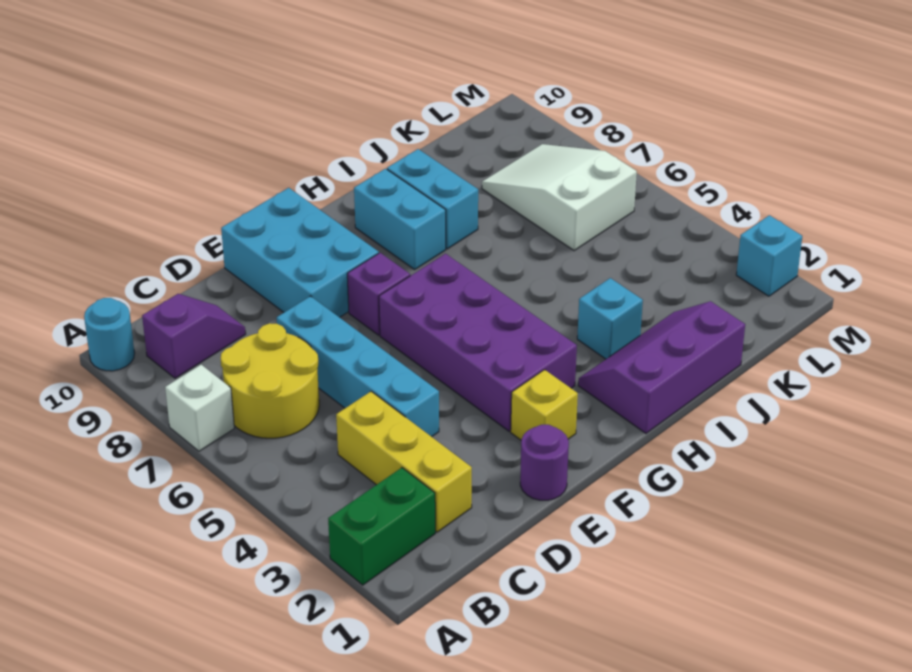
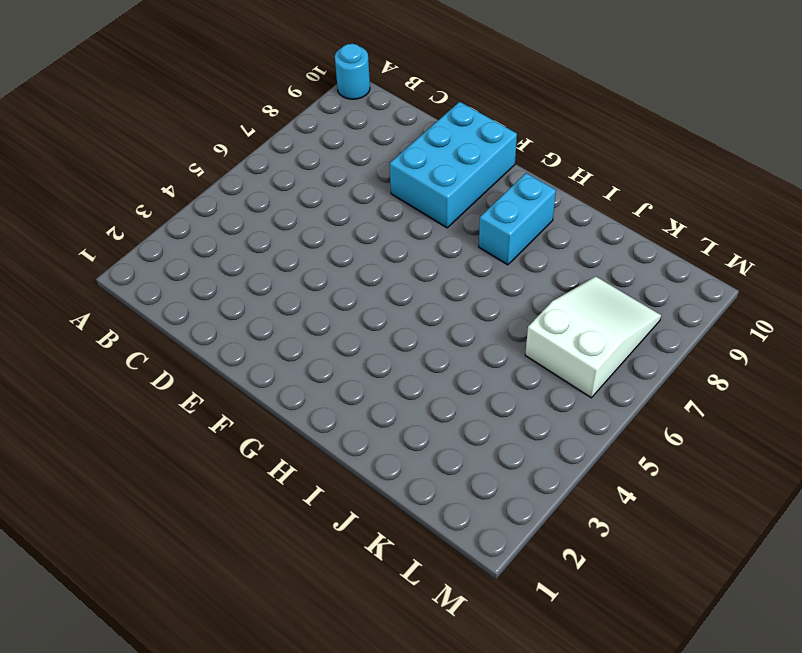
none -> green 1x2 brick [328,468,435,585]
none -> white 1x1 brick [165,365,234,451]
none -> yellow 2x2 round brick [221,323,319,438]

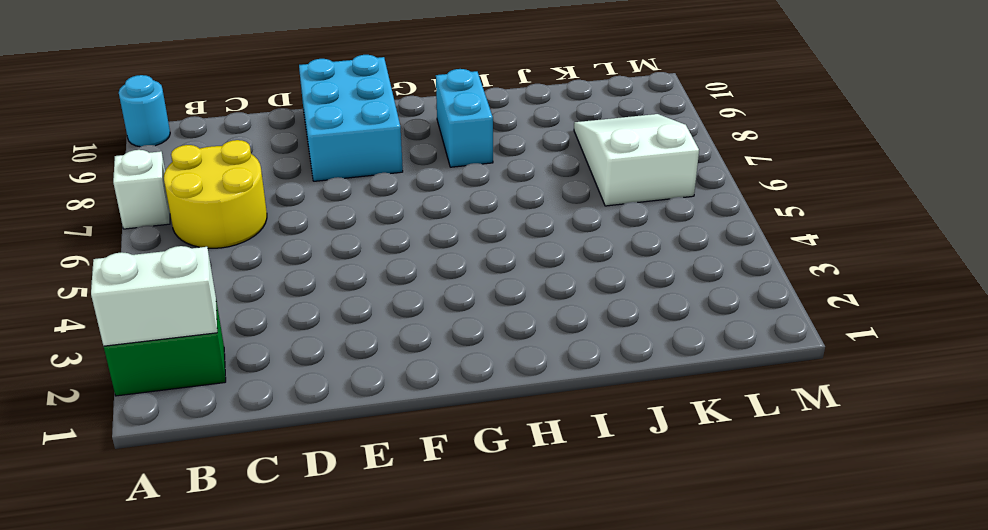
white 1x2 brick [91,246,217,346] -> none
none -> purple 1x2 slope [142,294,246,378]
none -> yellow 1x3 brick [336,391,472,532]
none -> cyan 1x4 brick [277,296,439,437]

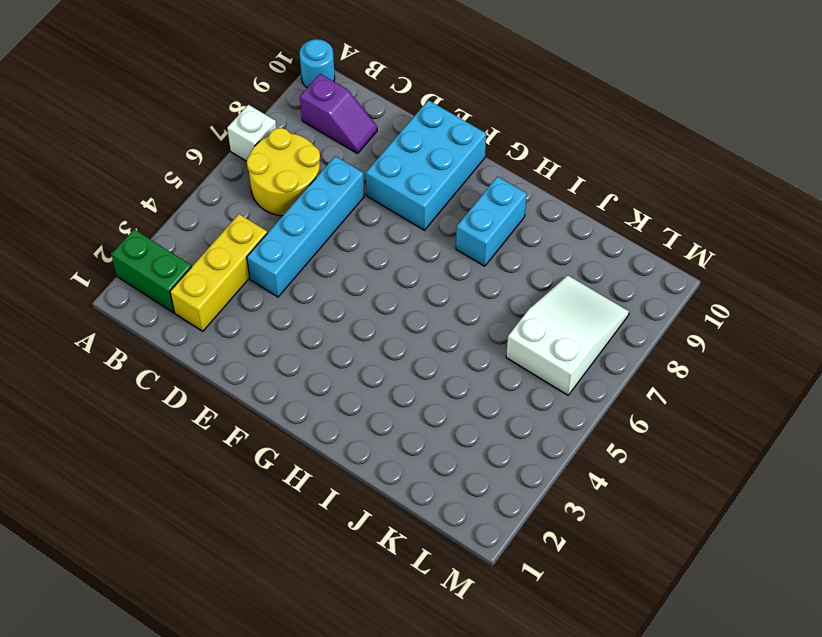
none -> purple 1x1 round brick [520,425,569,500]
none -> yellow 1x1 brick [511,370,578,440]
none -> purple 2x4 brick [379,254,577,431]

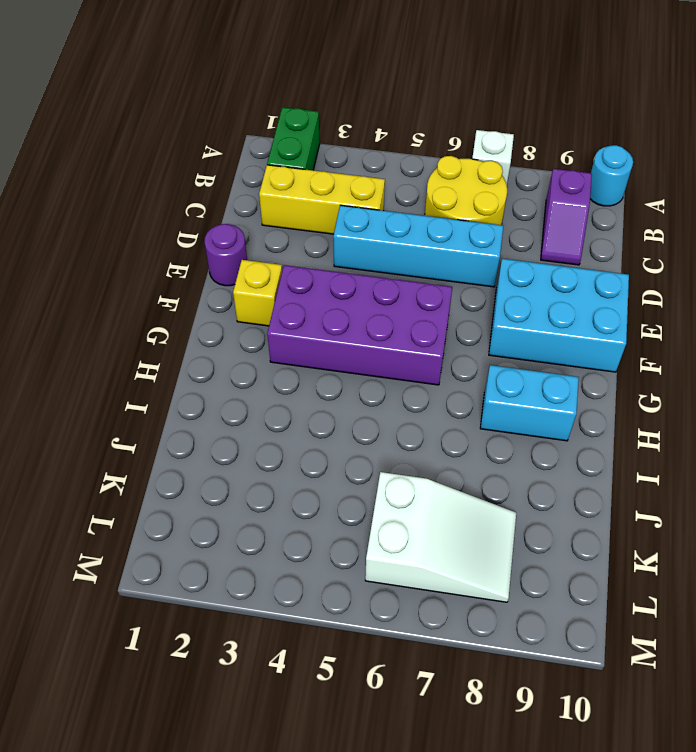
none -> purple 1x1 brick [347,253,410,335]
none -> purple 2x3 slope [578,301,745,433]
none -> cyan 1x1 brick [577,278,643,359]

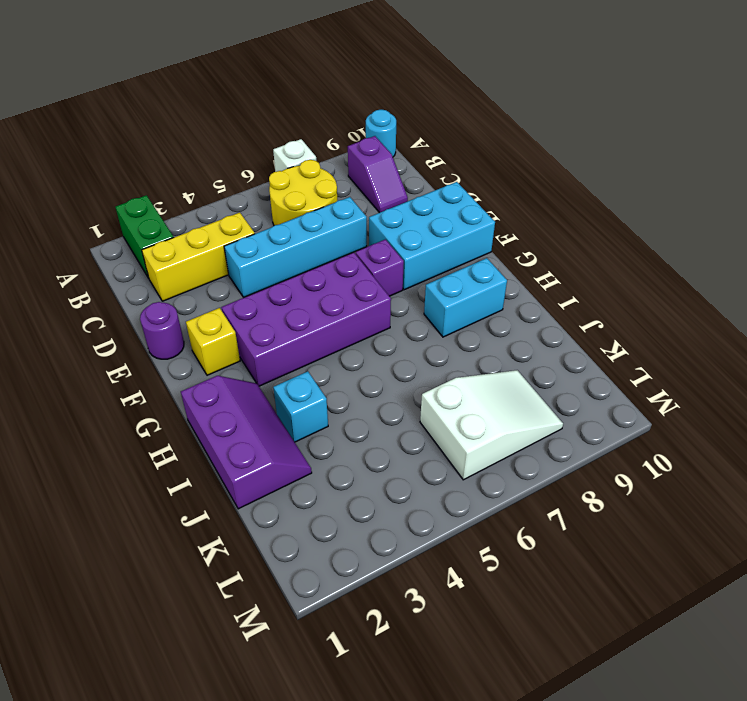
none -> cyan 1x2 brick [387,149,478,249]
none -> cyan 1x1 brick [736,215,802,296]

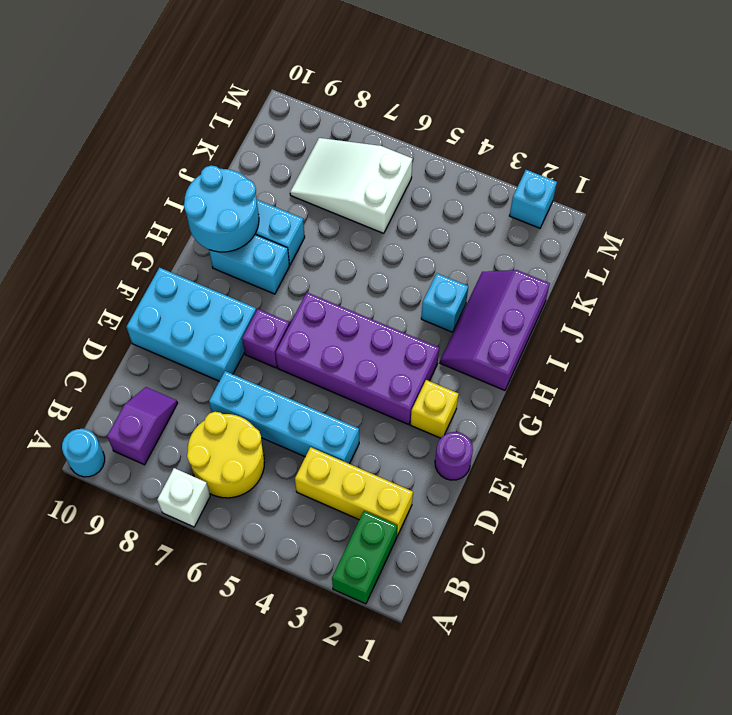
cyan 2x2 round brick [184,166,259,252] -> none

